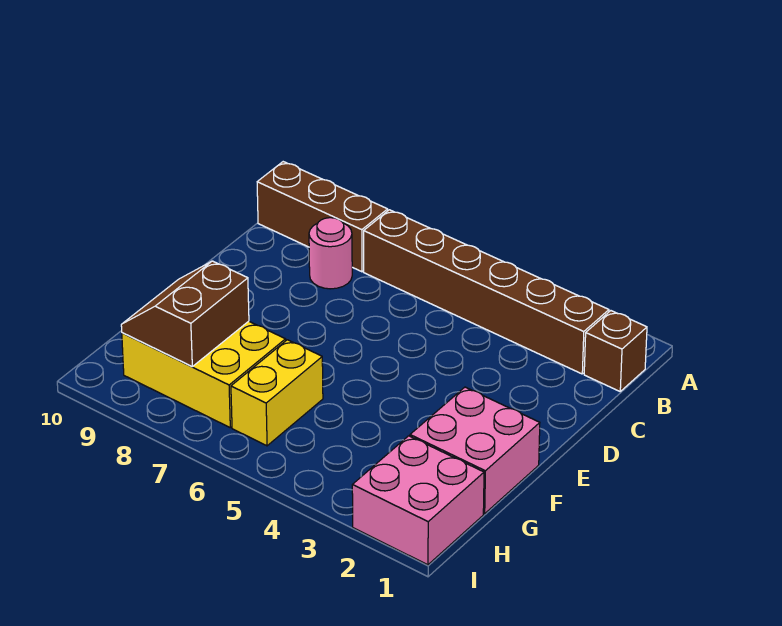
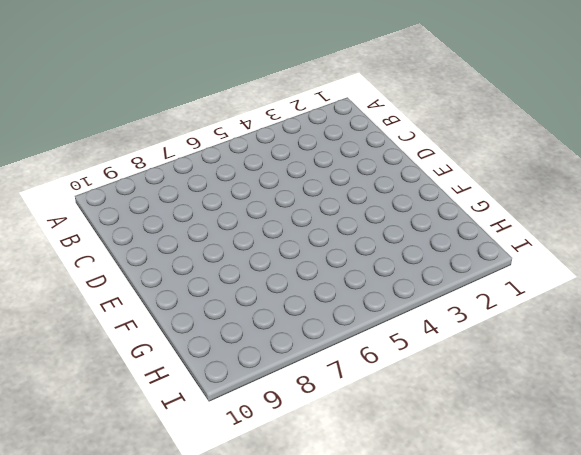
none -> brown 1x1 brick [584,311,647,391]
none -> brown 1x6 brick [364,210,609,374]

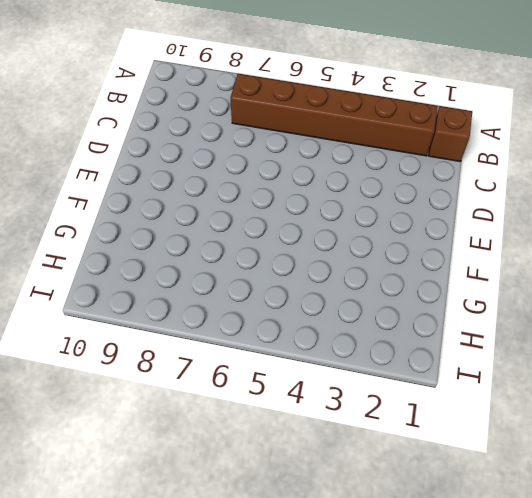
none -> brown 1x3 brick [257,162,388,272]
none -> pink 1x1 round brick [309,218,352,289]

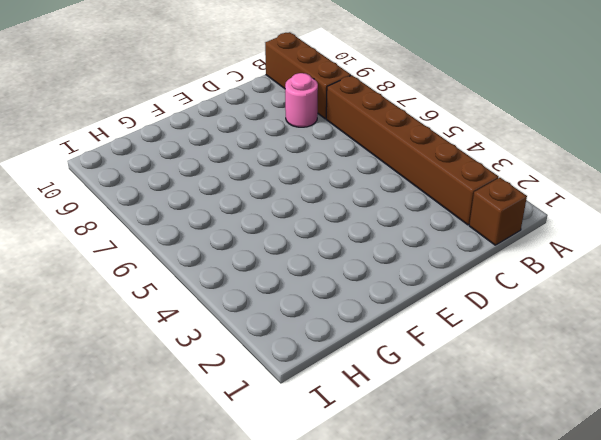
none -> pink 2x2 brick [410,387,540,514]
none -> yellow 1x2 brick [231,340,323,446]

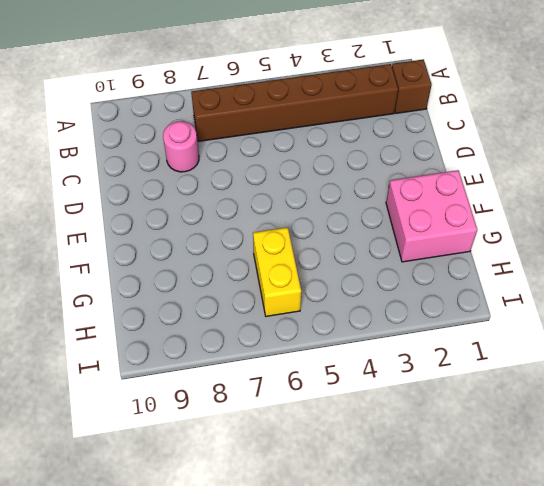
none -> brown 1x3 brick [257,162,388,272]
none -> yellow 2x3 brick [122,321,286,427]

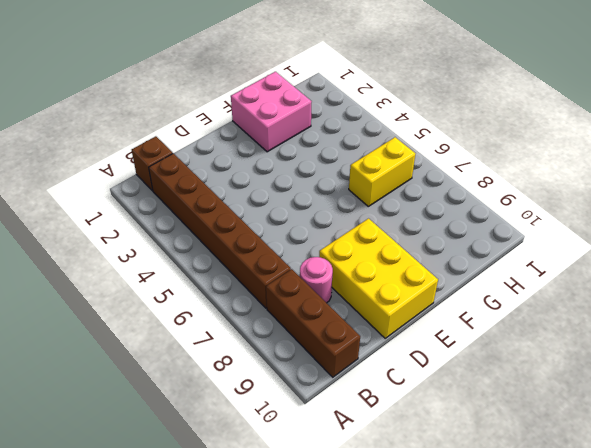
yellow 2x3 brick [319,219,438,338] -> yellow 2x3 brick moved to [122,321,286,427]
none -> pink 2x2 brick [352,436,484,565]
none -> brown 2x2 slope [121,261,249,367]

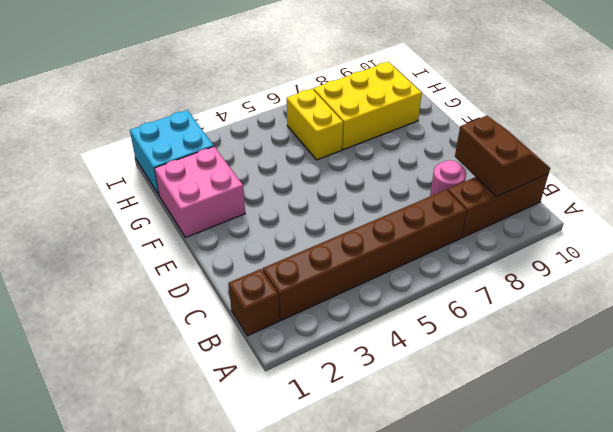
brown 2x2 slope [455,116,550,197] -> brown 2x2 slope moved to [121,261,249,367]
cyan 2x2 brick [130,110,214,195] -> pink 2x2 brick [352,436,484,565]

